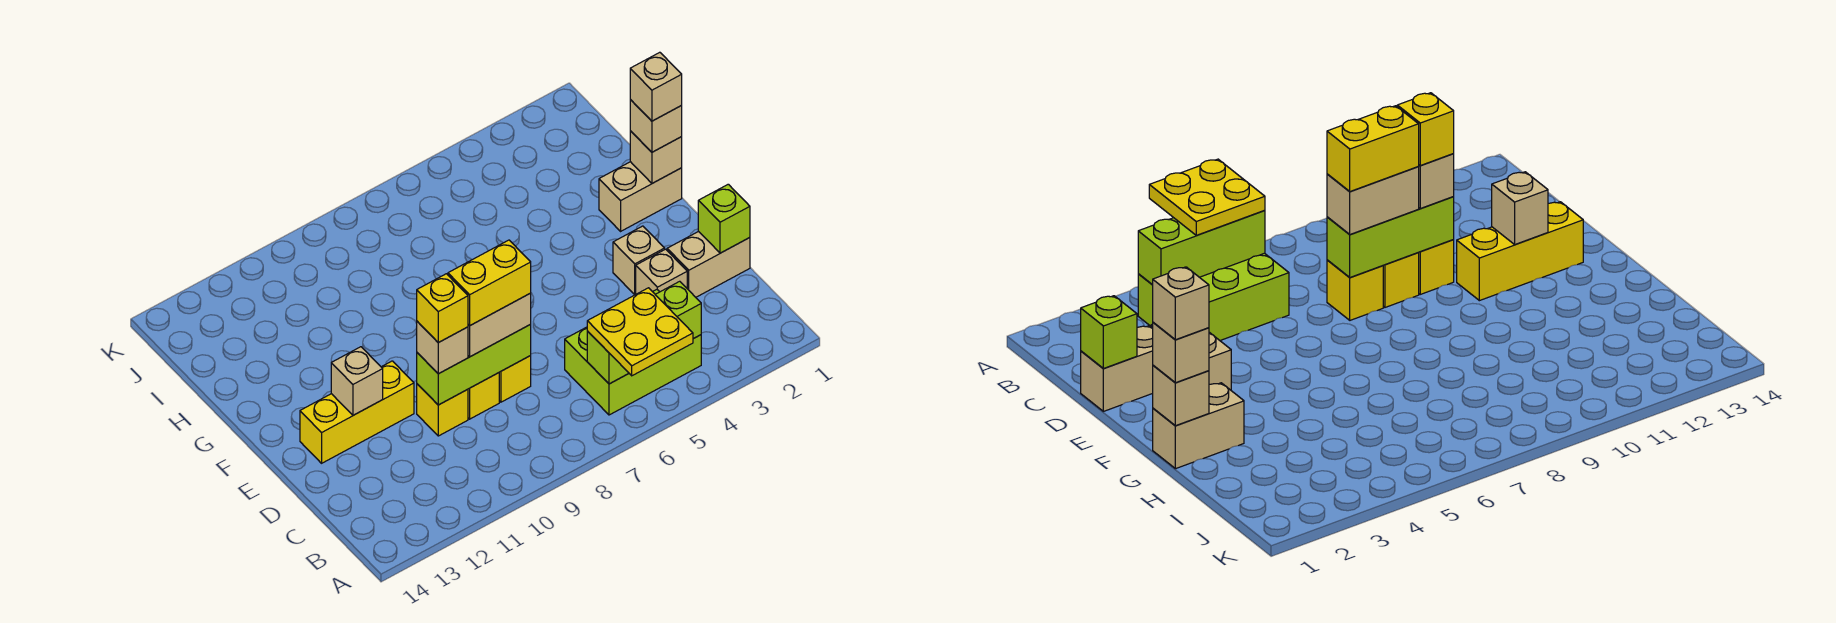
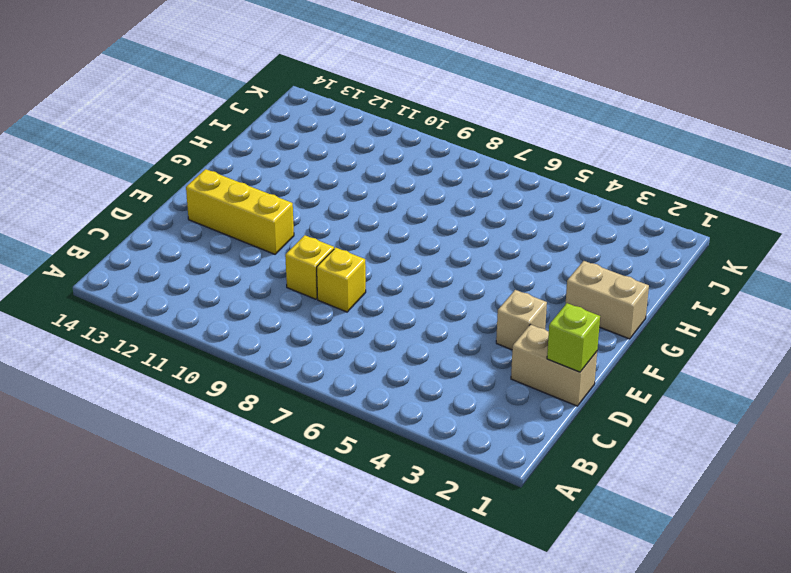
none -> lime 2x3 brick [565,290,701,415]
none -> tan 1x1 brick [636,249,687,294]
none -> yellow 1x1 brick [417,384,468,436]

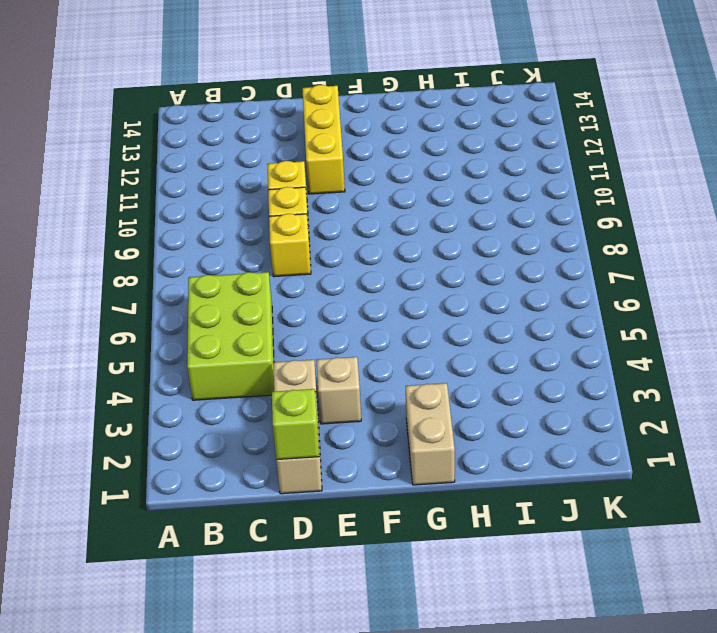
none -> lime 1x3 brick [587,281,701,384]
none -> lime 1x3 brick [417,324,531,405]
none -> tan 1x1 brick [331,347,383,415]

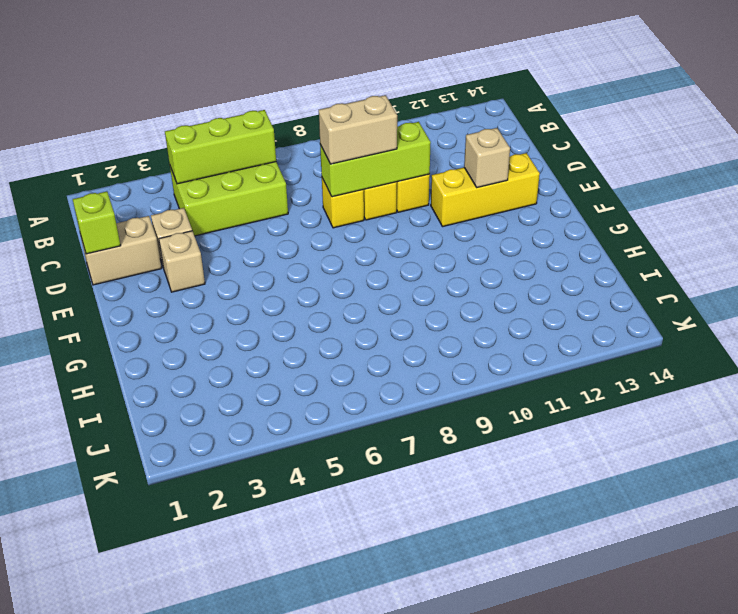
none -> tan 1x2 brick [599,162,682,231]
none -> tan 1x1 brick [630,131,682,183]
none -> yellow 2x2 plate [587,288,693,376]

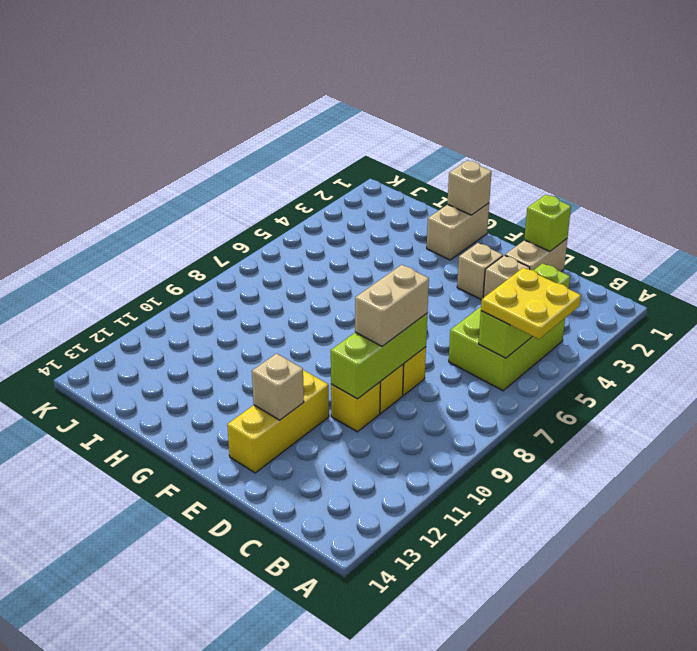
none -> tan 1x1 brick [417,321,468,374]
none -> tan 1x1 brick [630,100,682,152]
none -> yellow 1x2 brick [448,240,531,326]

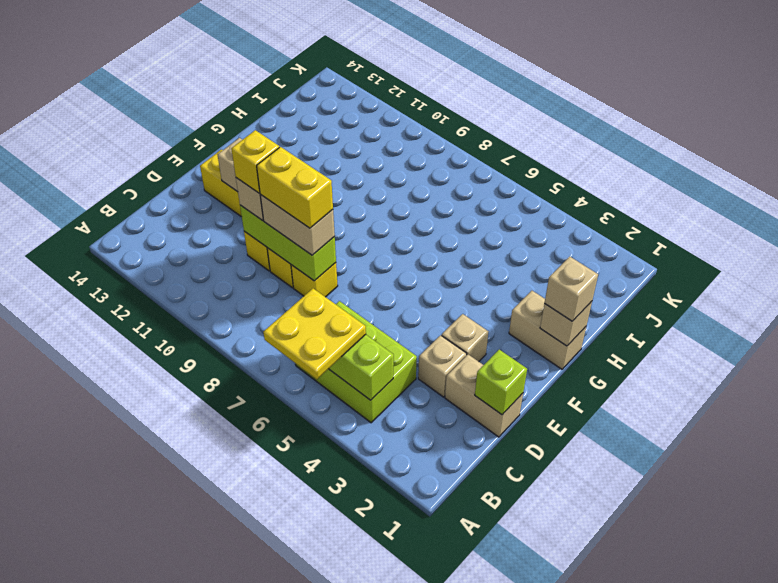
none -> tan 1x1 brick [630,52,682,121]

